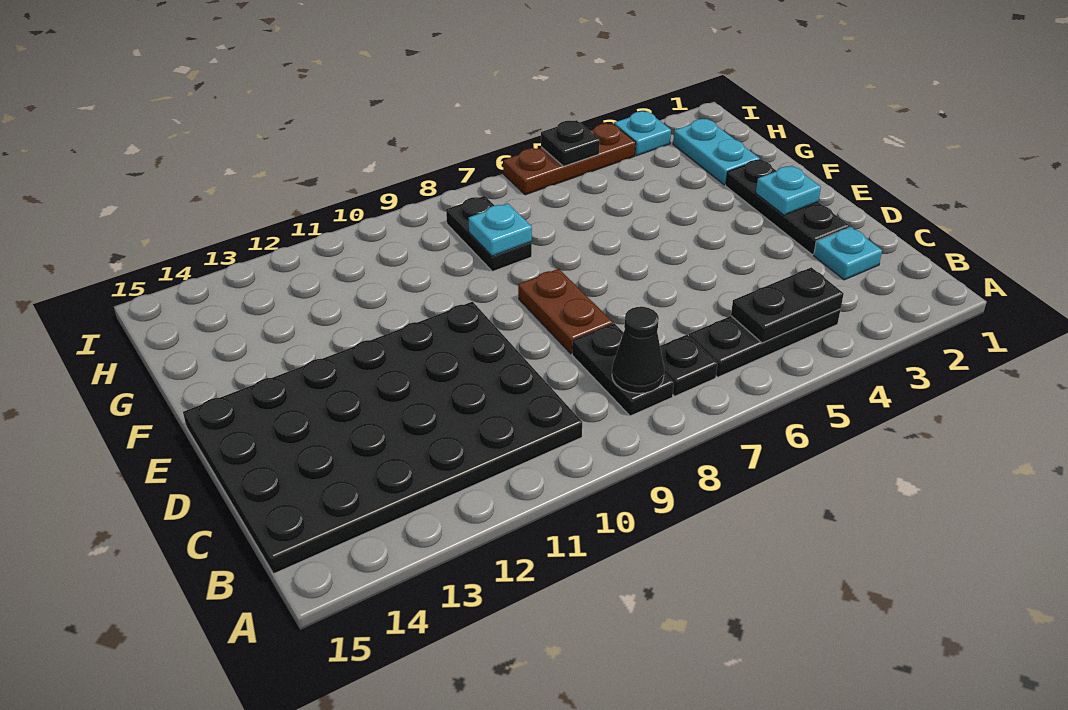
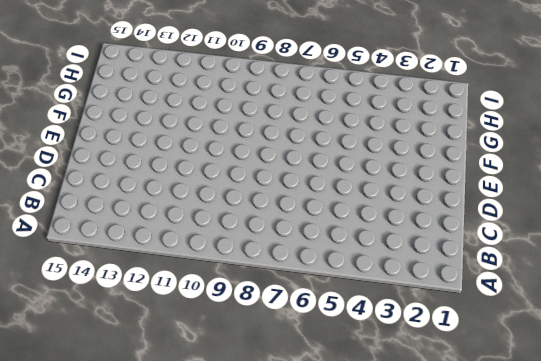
none -> black 1x3 plate [689,309,840,377]
none -> black 1x1 plate [660,335,718,396]
none -> black 1x2 plate [572,323,674,416]

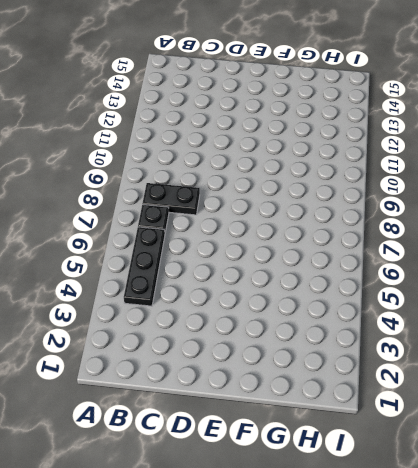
none -> black 4x6 plate [183,302,582,574]
none -> cyan 1x1 plate [814,227,882,280]
none -> black 1x3 plate [726,159,849,254]

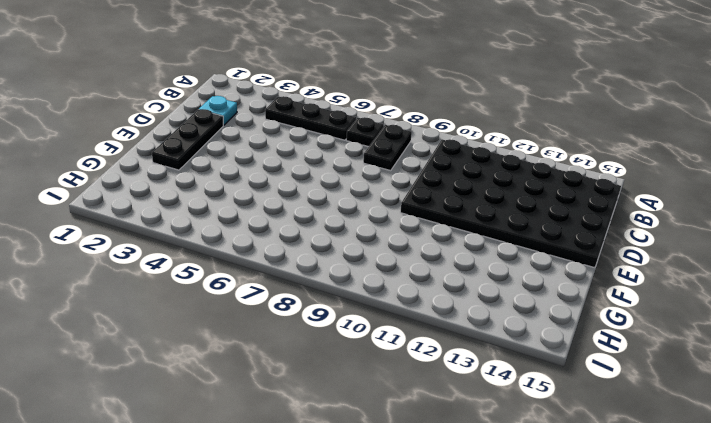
none -> brown 1x2 plate [518,269,613,354]
none -> cyan 1x2 plate [673,119,760,185]
none -> black 1x2 plate [446,196,532,271]

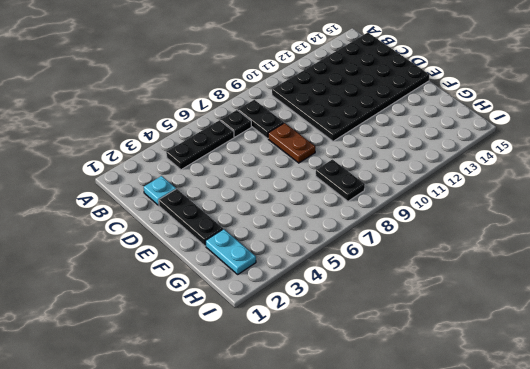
none -> cyan 1x1 plate [614,111,671,156]
none -> brown 1x3 plate [503,123,636,195]
none -> black 1x2 plate [731,267,844,343]

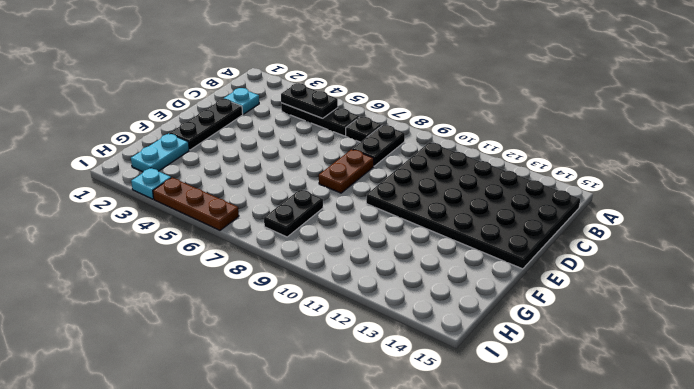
none -> black 1x1 cone [612,307,664,393]
none -> cyan 1x1 plate [756,166,821,215]
none -> cyan 1x1 plate [469,204,532,256]

